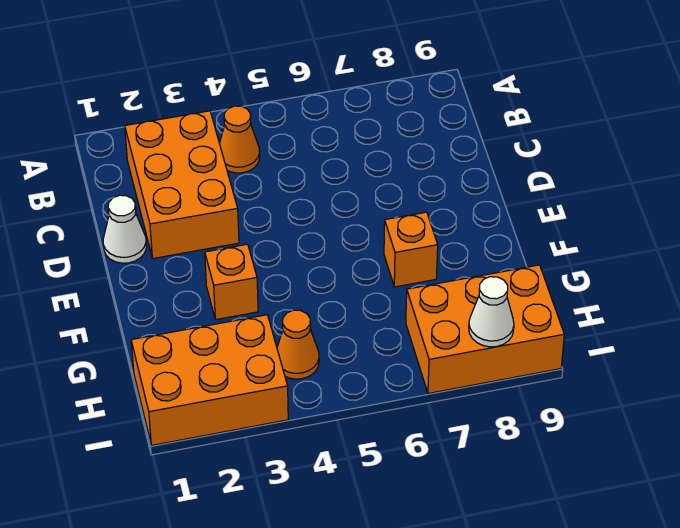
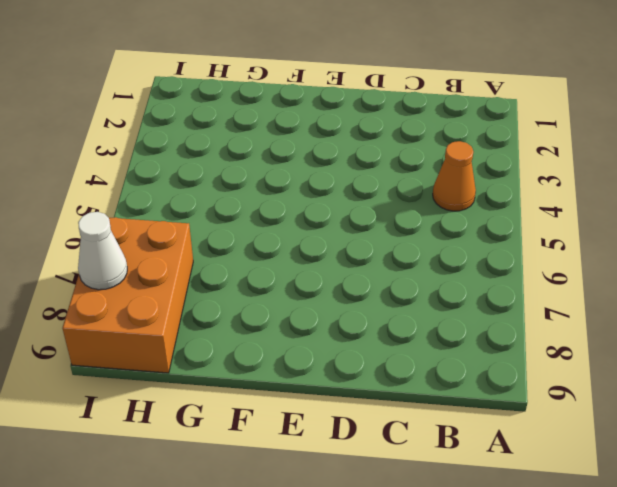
none -> orange 2x3 brick [125,111,239,258]
none -> white 1x1 cone [103,195,146,263]

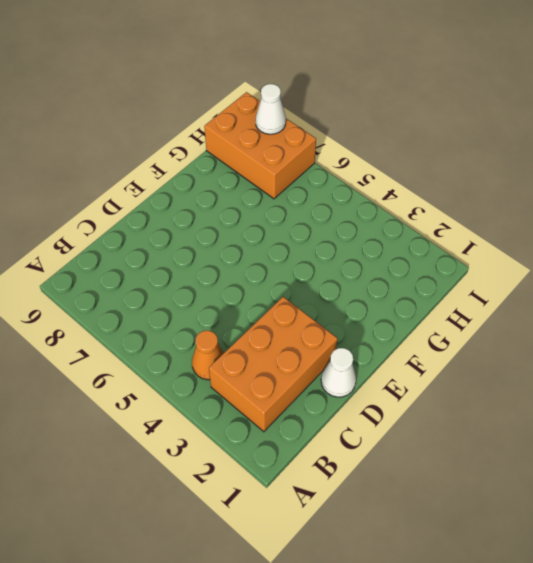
none -> orange 1x1 brick [205,244,258,320]
none -> orange 1x1 brick [384,212,438,287]

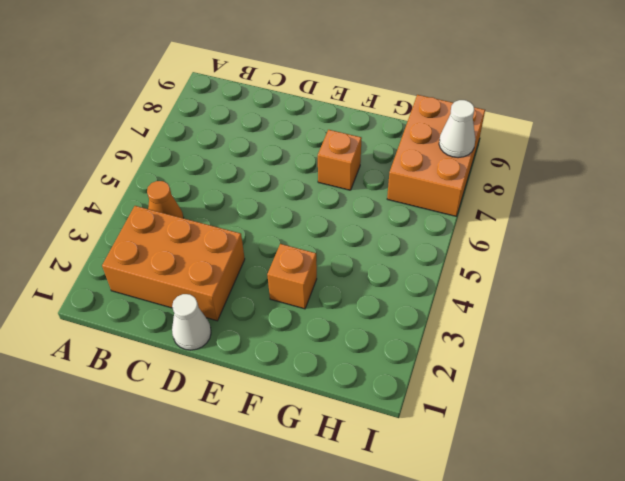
none -> orange 2x3 brick [131,315,288,445]
none -> orange 1x1 cone [277,310,319,379]

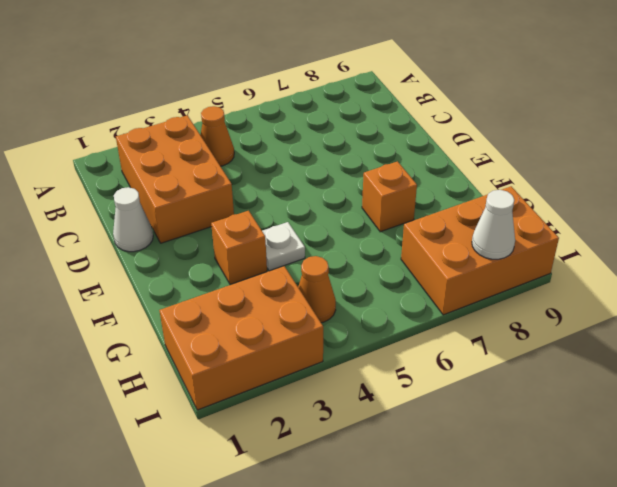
white 1x1 plate [262,222,305,271] -> none

